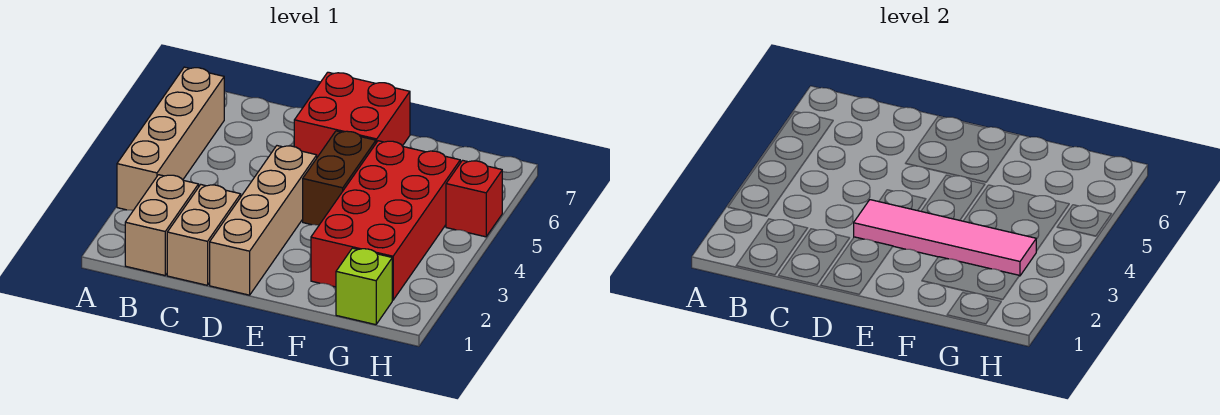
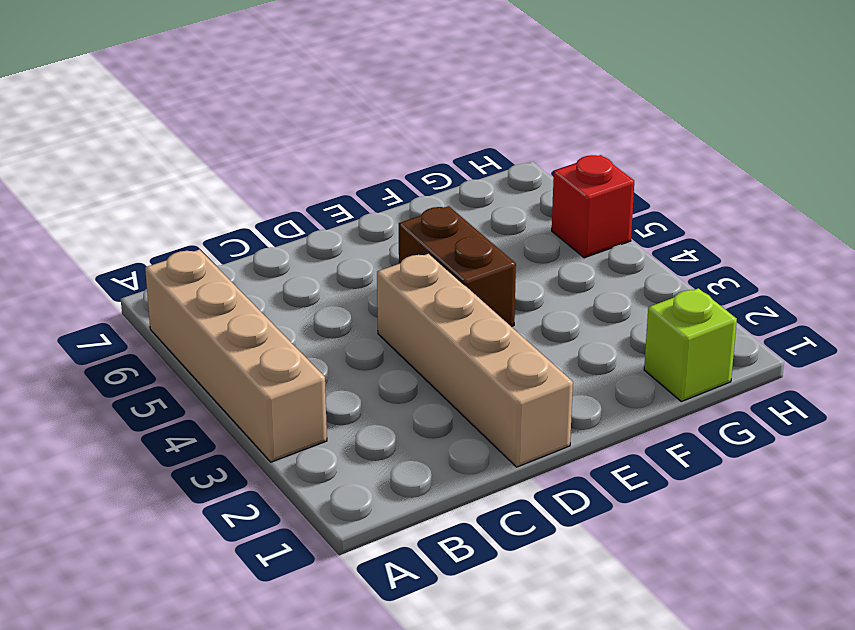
none -> tan 1x2 brick [125,175,199,275]
none -> tan 1x2 brick [167,185,241,285]

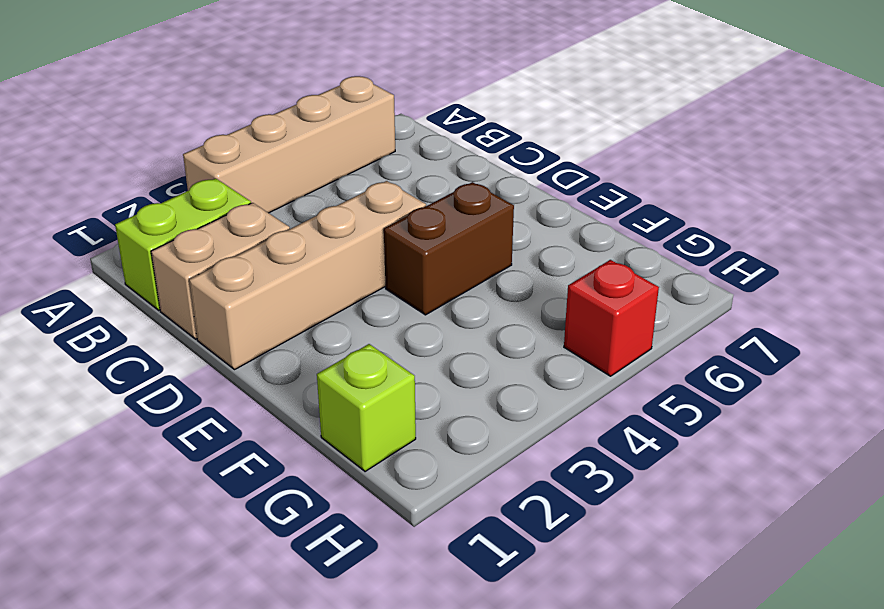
lime 1x2 brick [115,178,251,310] -> tan 1x2 brick [125,175,199,275]
none -> red 2x2 brick [294,72,410,157]
none -> red 2x4 brick [311,141,460,300]

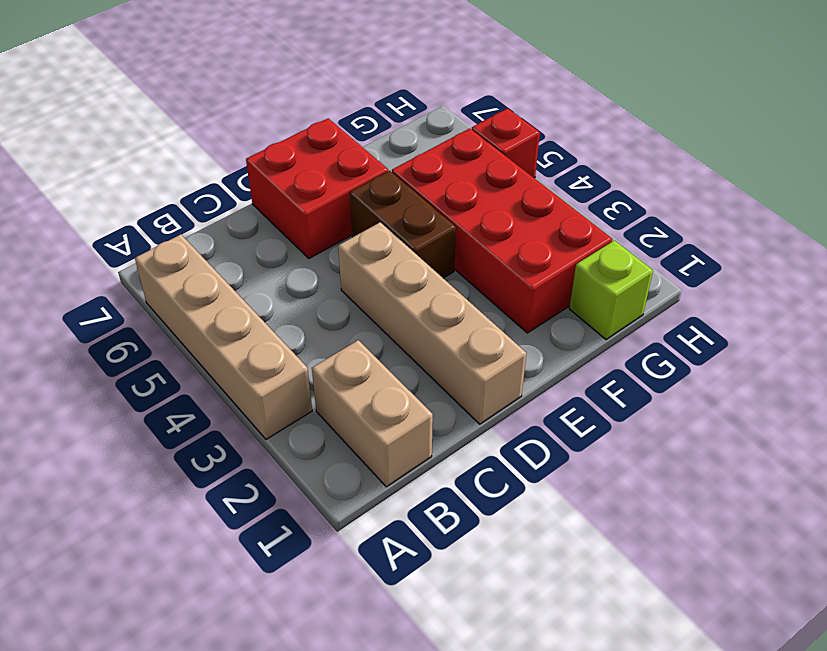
none -> tan 1x2 brick [167,185,241,285]
none -> pink 1x4 tile [854,200,1036,276]

